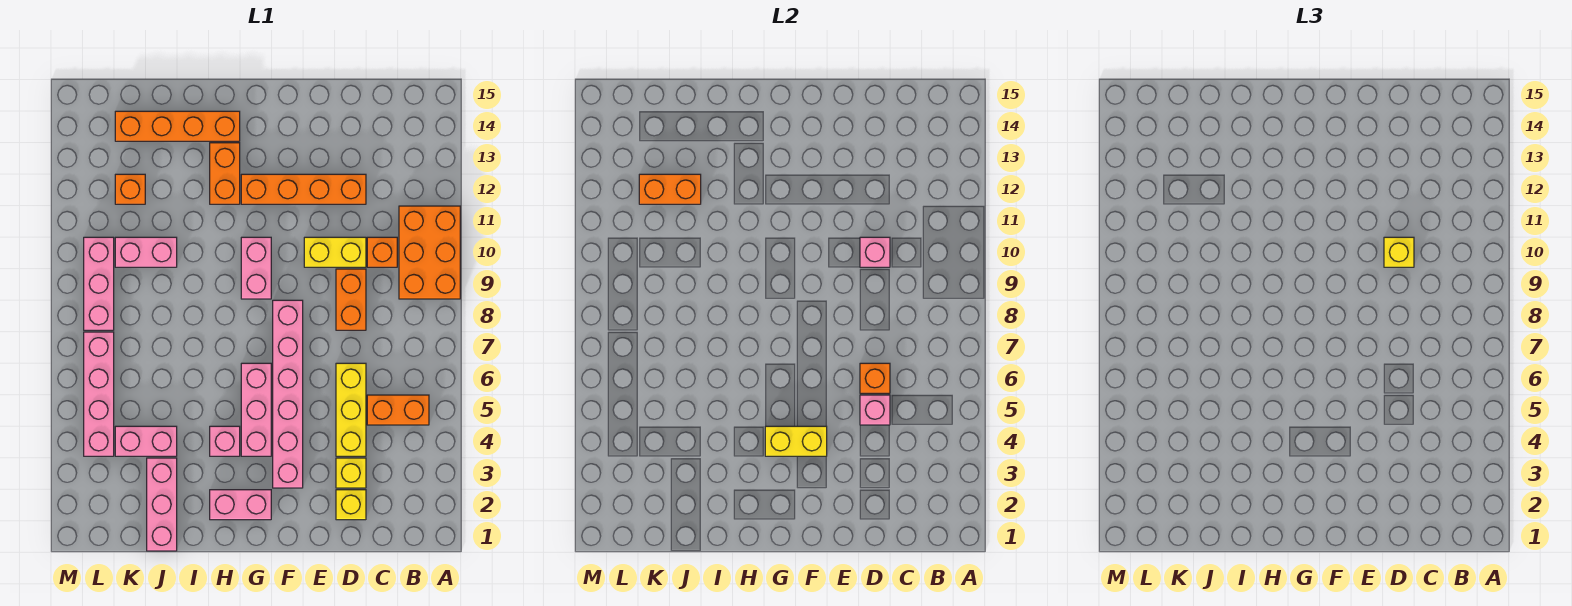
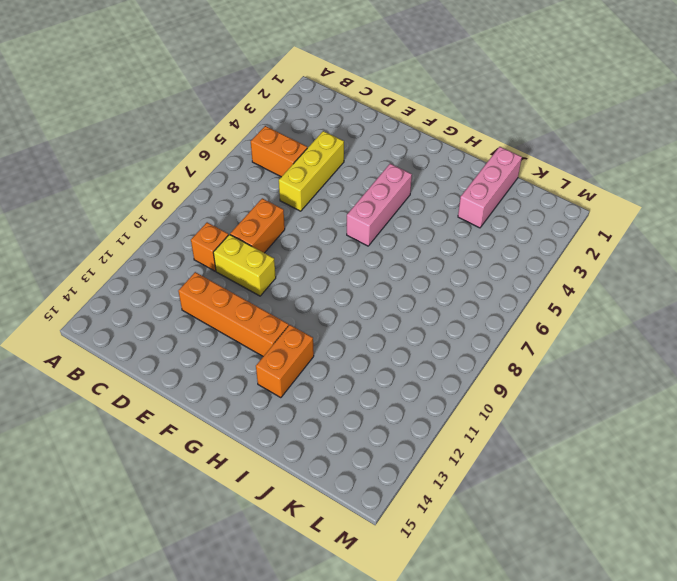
none -> orange 2x3 brick [399,206,460,299]
none -> yellow 1x1 brick [336,490,366,520]
none -> yellow 1x1 brick [336,458,366,488]

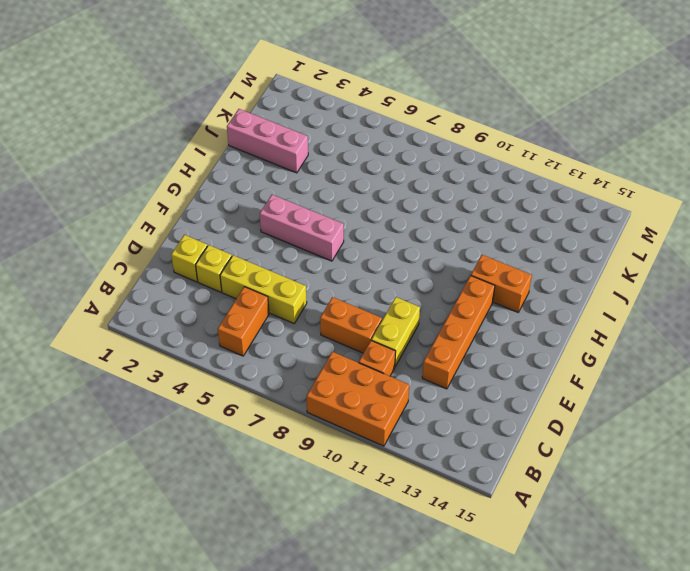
none -> pink 1x6 brick [273,300,303,488]
none -> pink 1x2 brick [210,490,271,520]
none -> pink 1x2 brick [241,237,271,299]

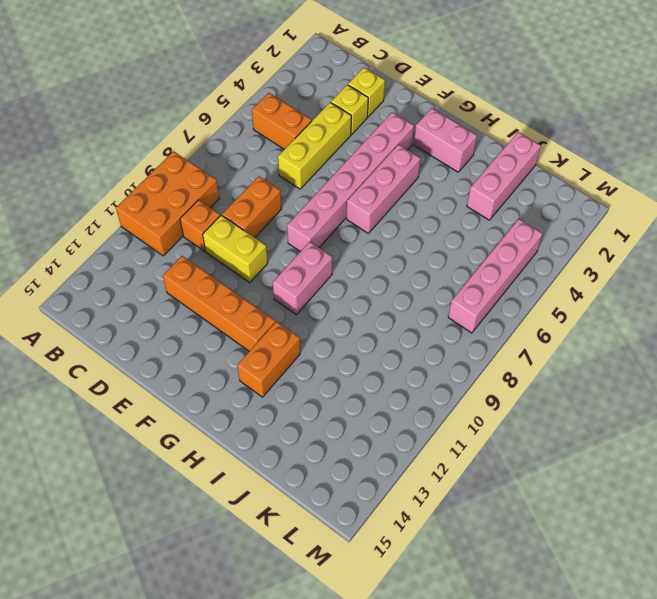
none -> pink 1x1 brick [210,426,240,456]
none -> orange 1x4 brick [115,111,240,141]
none -> pink 1x2 brick [115,426,177,456]

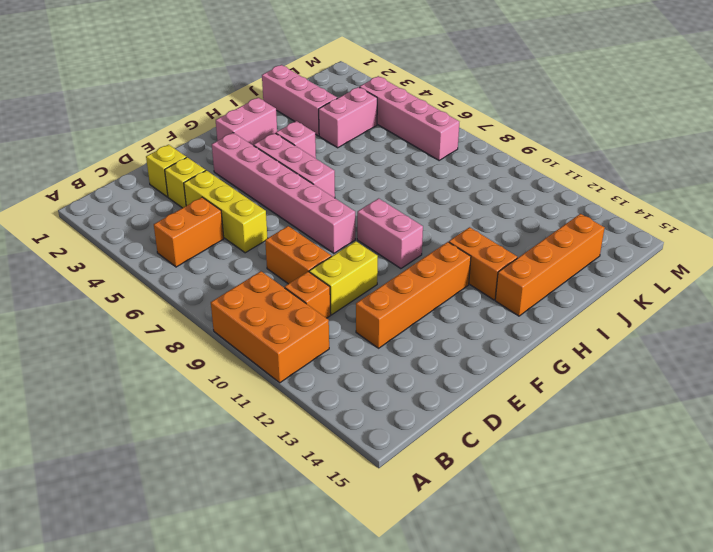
none -> pink 1x2 brick [115,237,177,267]
none -> orange 1x1 brick [115,174,145,204]
none -> pink 1x3 brick [84,237,114,330]

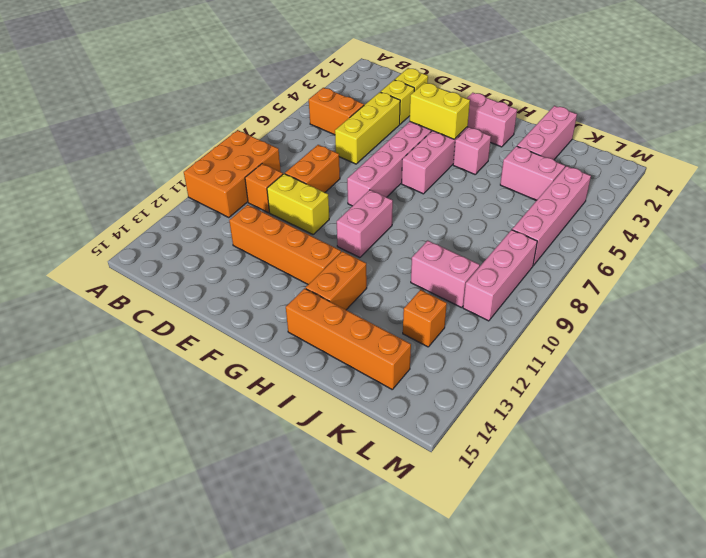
none -> pink 1x1 brick [860,395,890,425]
none -> orange 1x1 brick [860,363,890,393]
none -> pink 1x1 brick [860,237,890,267]

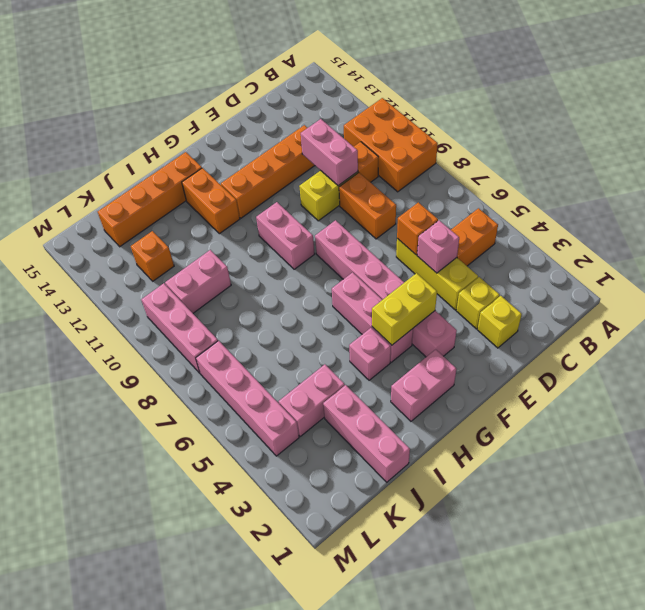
pink 1x2 brick [301,119,358,186] -> pink 1x1 brick [860,237,890,267]
none -> orange 1x2 brick [639,174,701,204]
none -> yellow 1x1 brick [1384,237,1414,267]

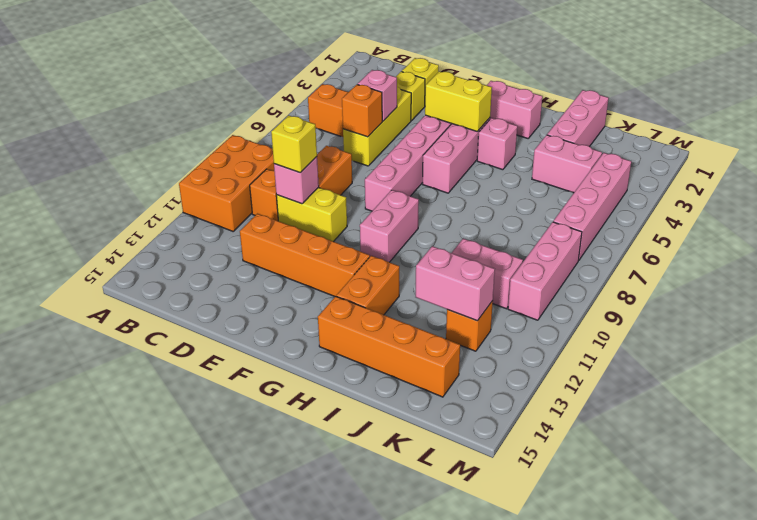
pink 1x2 brick [416,246,495,321] -> orange 1x2 brick [639,174,701,204]

